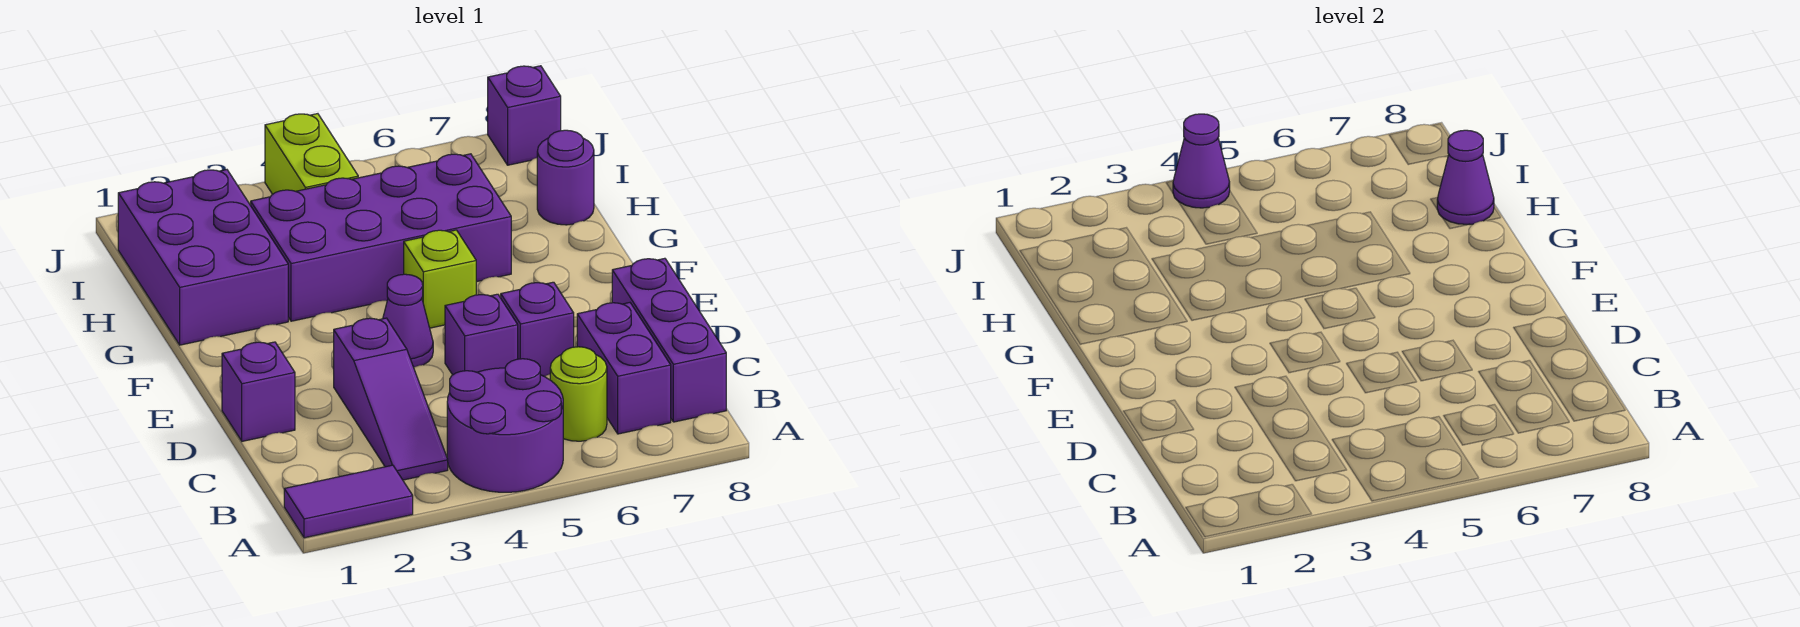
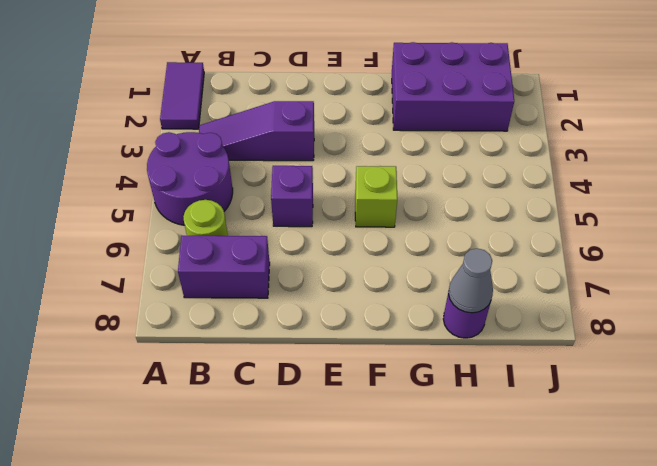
grey 1x1 cone [449,248,493,313] -> purple 1x1 cone [1437,130,1494,224]
none -> purple 1x3 brick [612,258,726,422]
none -> purple 1x1 brick [222,342,295,441]
none -> purple 1x1 brick [501,282,574,377]

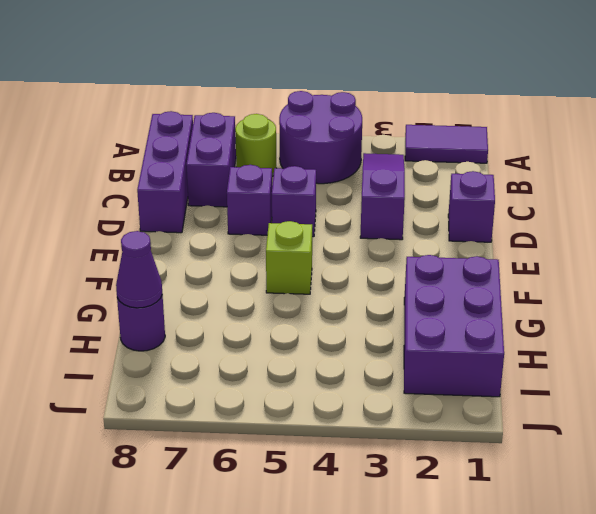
none -> purple 1x1 cone [383,274,433,367]
none -> purple 2x4 brick [251,154,511,321]
none -> lime 1x2 brick [265,114,358,194]

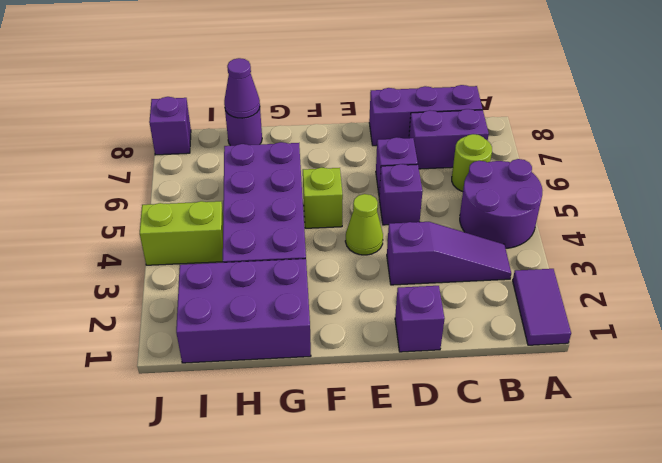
lime 1x1 cone [345,194,383,255] -> purple 1x1 cone [383,274,433,367]
none -> purple 1x1 cone [1173,114,1230,208]

